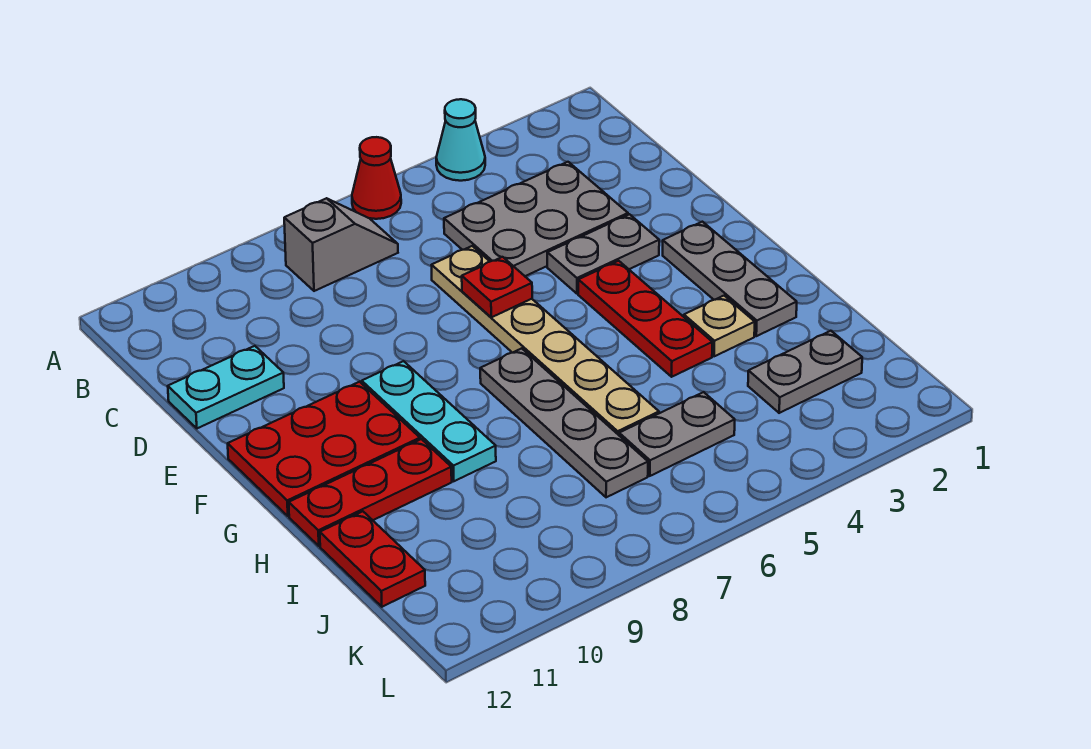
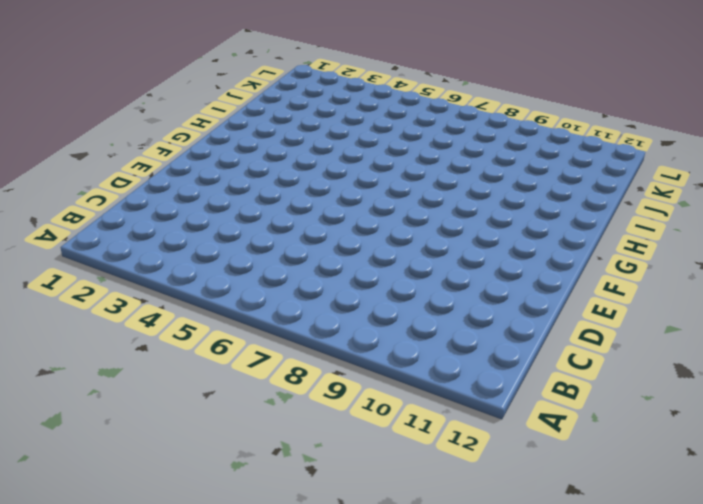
none -> cyan 1x1 cone [436,99,485,181]
none -> red 1x1 cone [352,137,401,219]
none -> grey 1x2 slope [284,198,398,291]

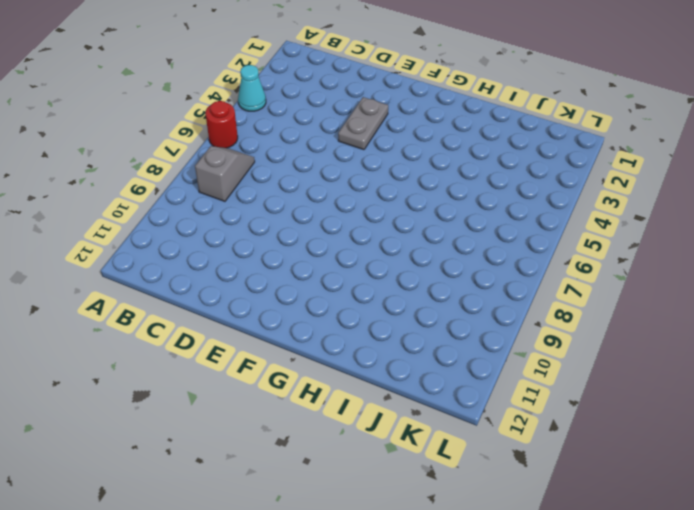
red 1x1 round brick [205,101,238,148] -> red 1x1 cone [352,137,401,219]
none -> grey 2x3 plate [444,162,628,276]
none -> tan 1x6 plate [432,246,659,435]
none -> cyan 1x2 plate [168,346,284,428]

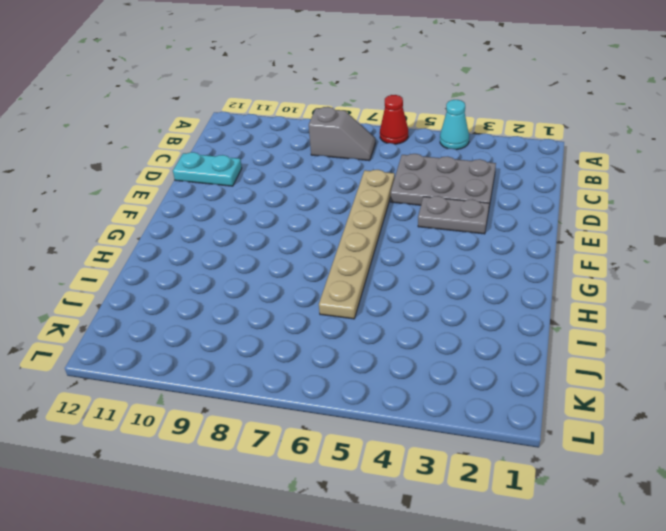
none -> grey 1x3 plate [663,222,797,336]
none -> red 1x3 plate [578,261,712,377]
none -> cyan 1x3 plate [362,361,496,481]

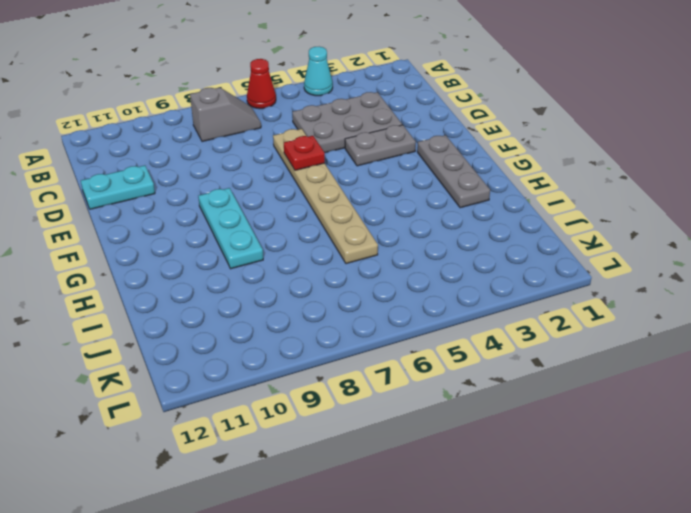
none -> red 1x3 plate [578,261,712,377]
none -> red 2x3 plate [228,382,420,516]
none -> grey 1x4 plate [480,348,648,497]

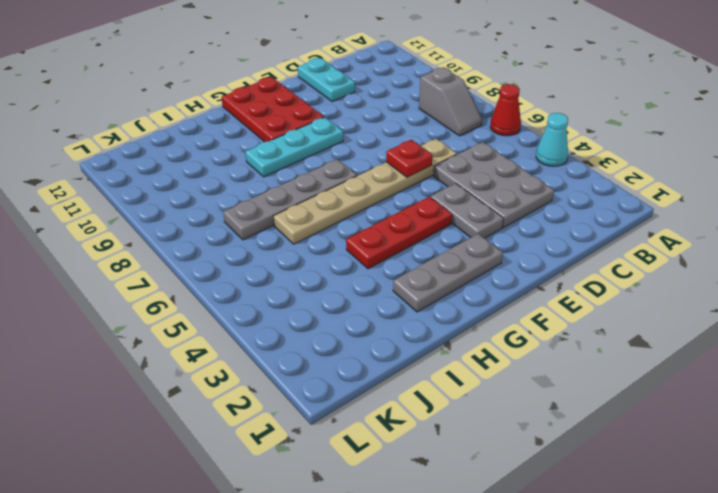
none -> tan 1x1 plate [684,296,755,356]
none -> red 1x3 plate [289,439,452,546]
none -> red 1x2 plate [320,511,425,607]

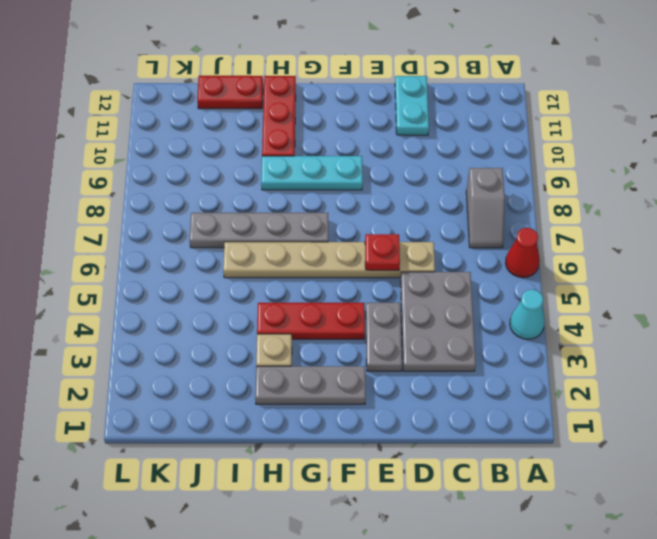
none -> red 2x3 plate [228,382,420,516]
none -> grey 1x2 plate [748,331,862,413]
none -> grey 1x2 plate [619,392,735,476]

